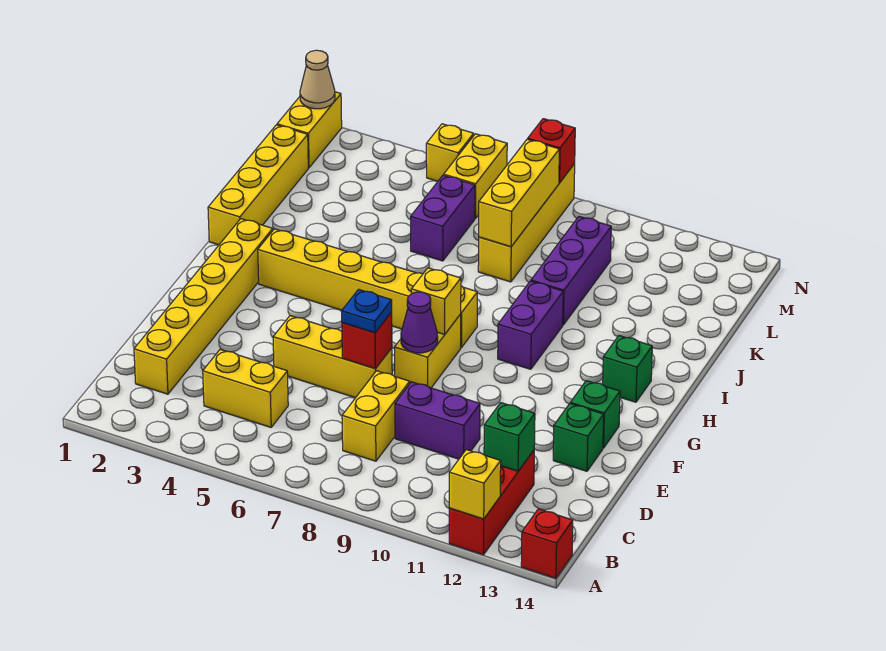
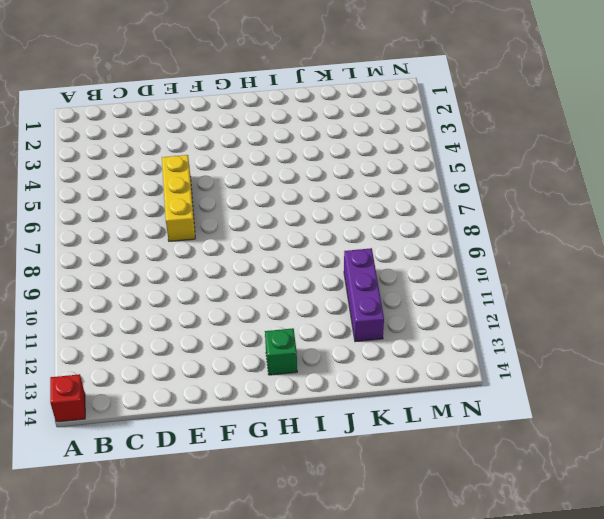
purple 1x3 brick [344,248,384,342] -> purple 1x3 brick turned to [531,217,611,325]
none -> red 1x3 brick [449,450,534,555]
none -> yellow 1x6 brick [134,219,273,394]
none -> yellow 1x2 brick [203,349,288,427]

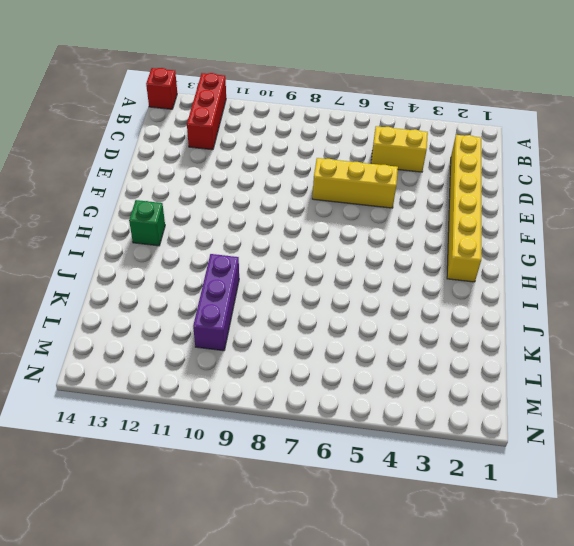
none -> yellow 1x2 brick [342,371,410,461]
none -> purple 1x2 brick [395,382,480,459]
none -> green 1x1 brick [553,404,604,471]

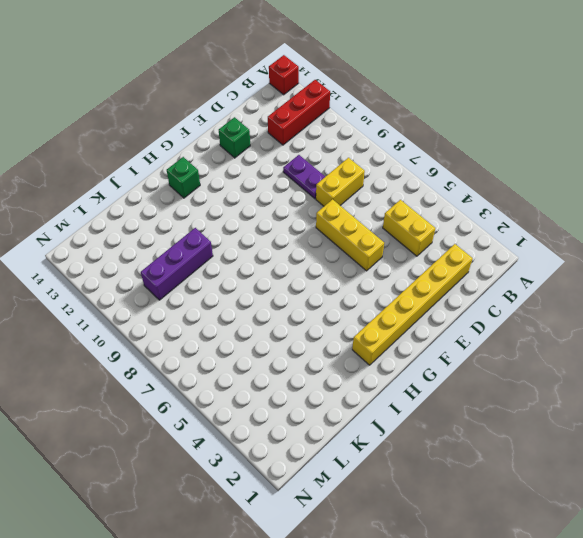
purple 1x2 plate [283,155,325,199] -> purple 1x2 brick [395,382,480,459]
none -> yellow 1x2 brick [395,314,461,388]
none -> green 1x1 brick [570,381,620,448]
none -> yellow 1x6 brick [258,229,477,347]

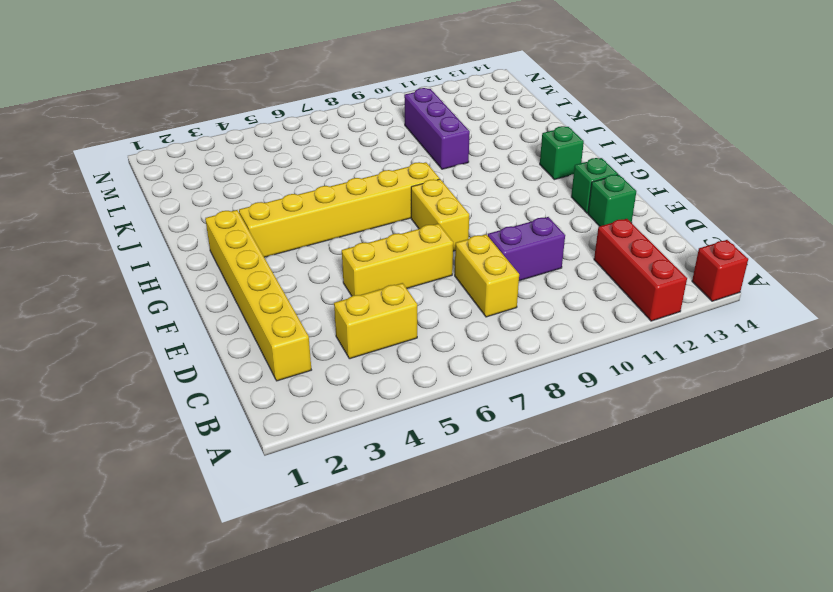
none -> purple 1x2 brick [498,281,563,369]
none -> yellow 1x4 brick [208,125,308,245]
none -> purple 1x2 brick [411,175,475,261]

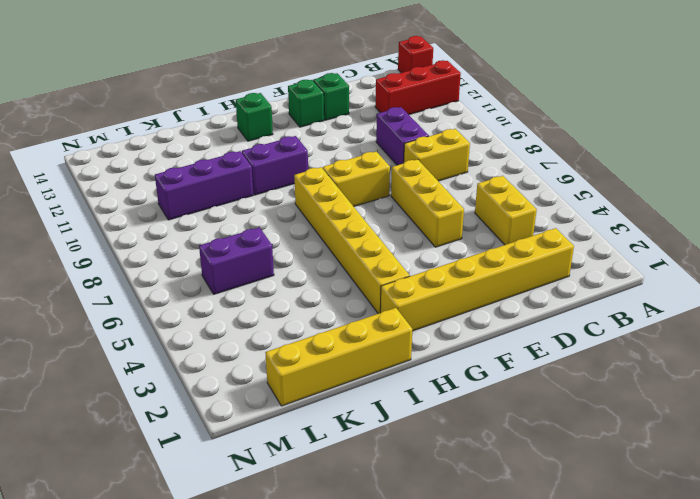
none -> yellow 1x4 brick [478,164,575,282]
none -> yellow 1x2 brick [277,92,342,168]
none -> yellow 1x2 brick [444,134,507,219]

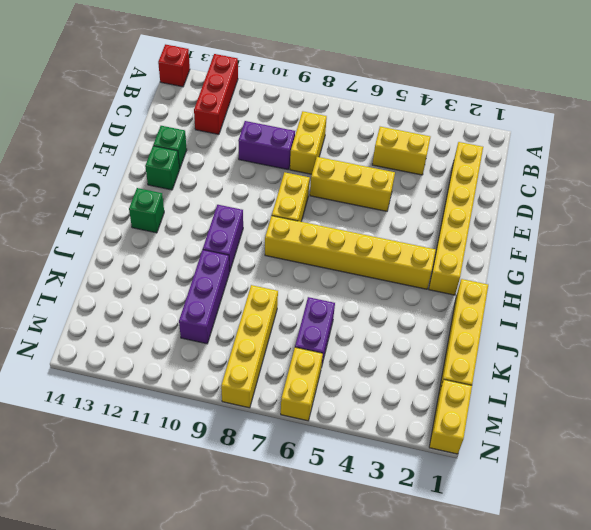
none -> yellow 1x1 brick [426,124,474,181]
none -> yellow 1x1 brick [449,450,501,519]
none -> green 1x1 brick [484,403,535,471]

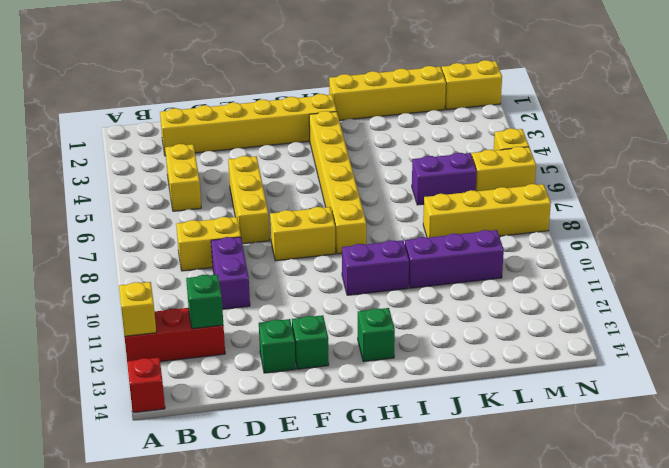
none -> red 1x1 brick [342,312,392,369]
none -> purple 1x1 cone [401,292,438,353]
none -> yellow 1x1 brick [411,268,461,334]

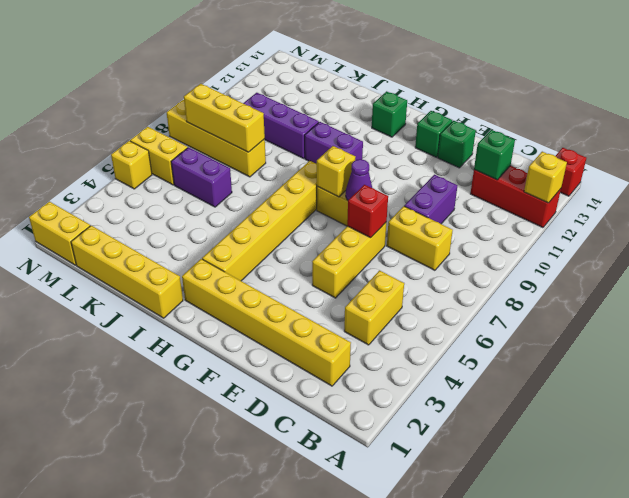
none -> tan 1x1 cone [300,50,335,109]
none -> red 1x1 brick [528,119,575,183]
none -> blue 1x1 plate [342,289,392,333]

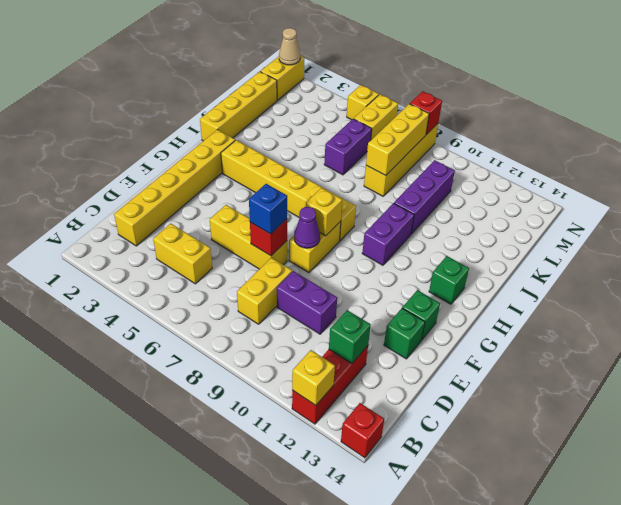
blue 1x1 brick [249,184,287,234] -> blue 1x1 plate [342,289,392,333]

